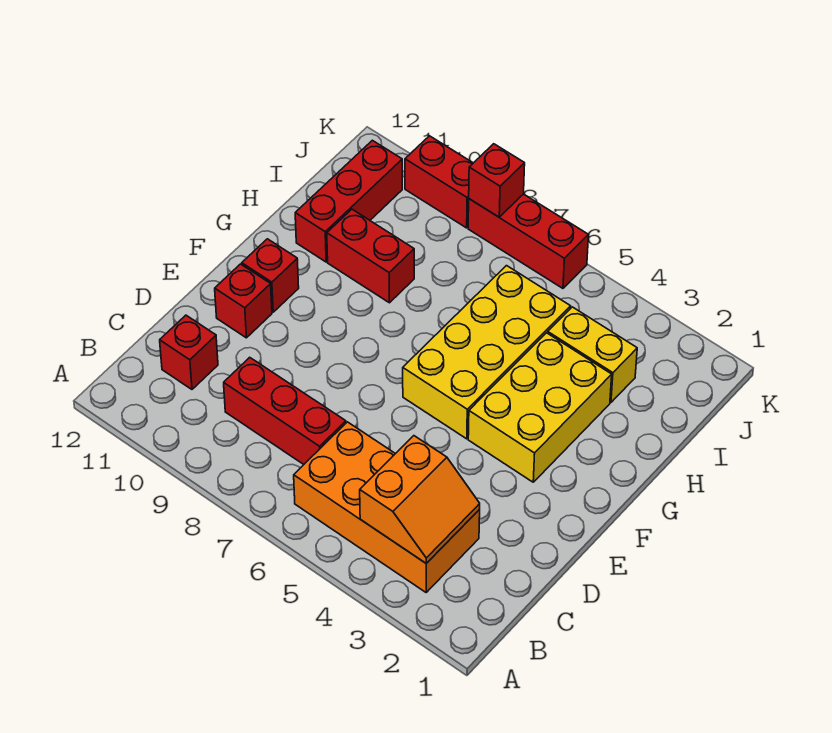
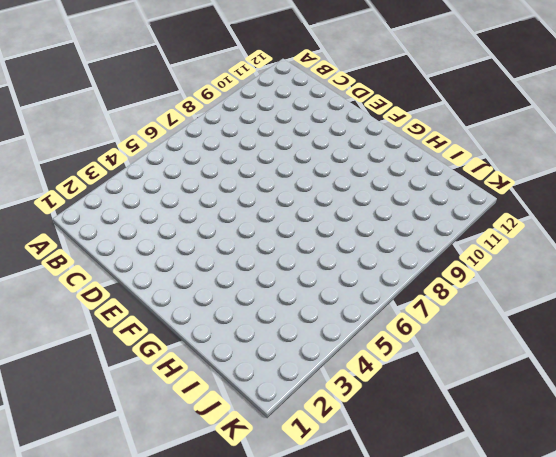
none -> orange 2x4 brick [294,422,480,592]
none -> red 1x3 brick [224,357,346,464]
none -> red 1x1 brick [160,315,218,389]

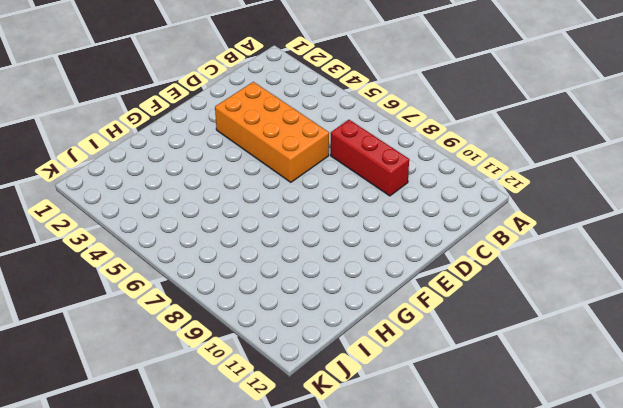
orange 2x4 brick [215,82,329,182] -> orange 2x4 brick moved to [294,422,480,592]
none -> red 1x1 brick [160,315,218,389]
none -> red 1x1 brick [215,264,272,338]
none -> yellow 2x3 brick [468,333,612,482]

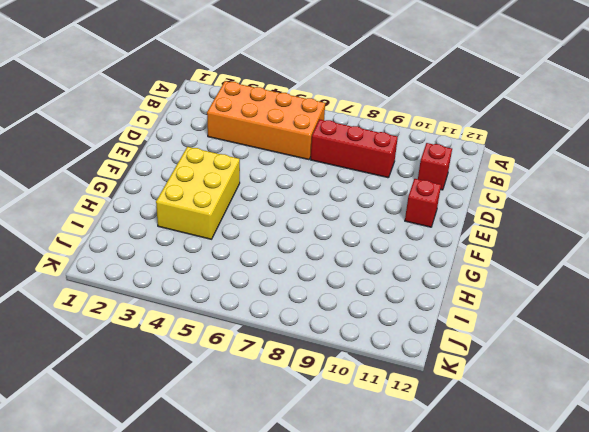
none -> yellow 2x4 brick [403,266,571,439]
none -> red 1x1 brick [242,239,299,312]
none -> red 1x2 brick [327,209,414,303]

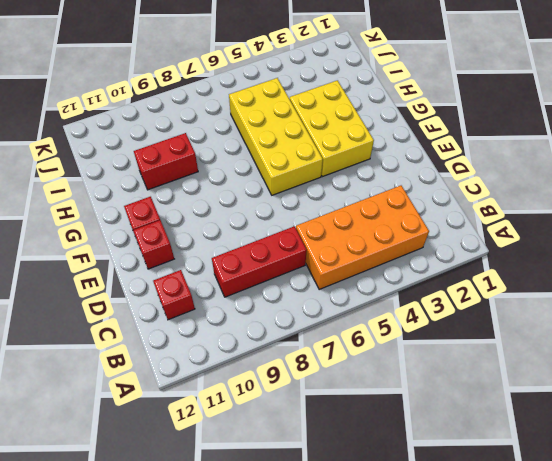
none -> red 1x3 brick [295,140,402,262]
none -> yellow 1x2 brick [548,307,637,402]
none -> red 1x3 brick [468,194,588,288]

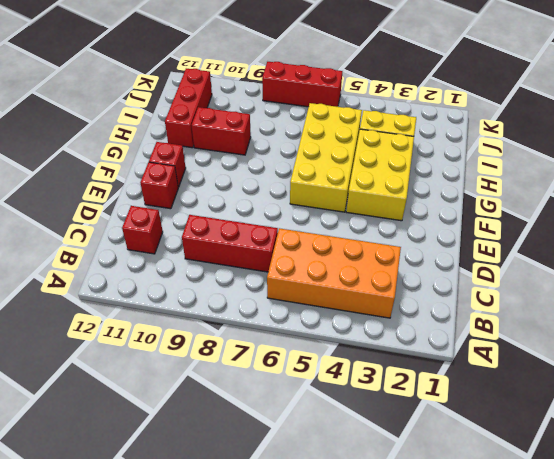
none -> red 1x2 brick [405,136,473,228]
none -> orange 2x2 slope [360,436,480,563]
none -> red 1x1 brick [469,144,525,217]

